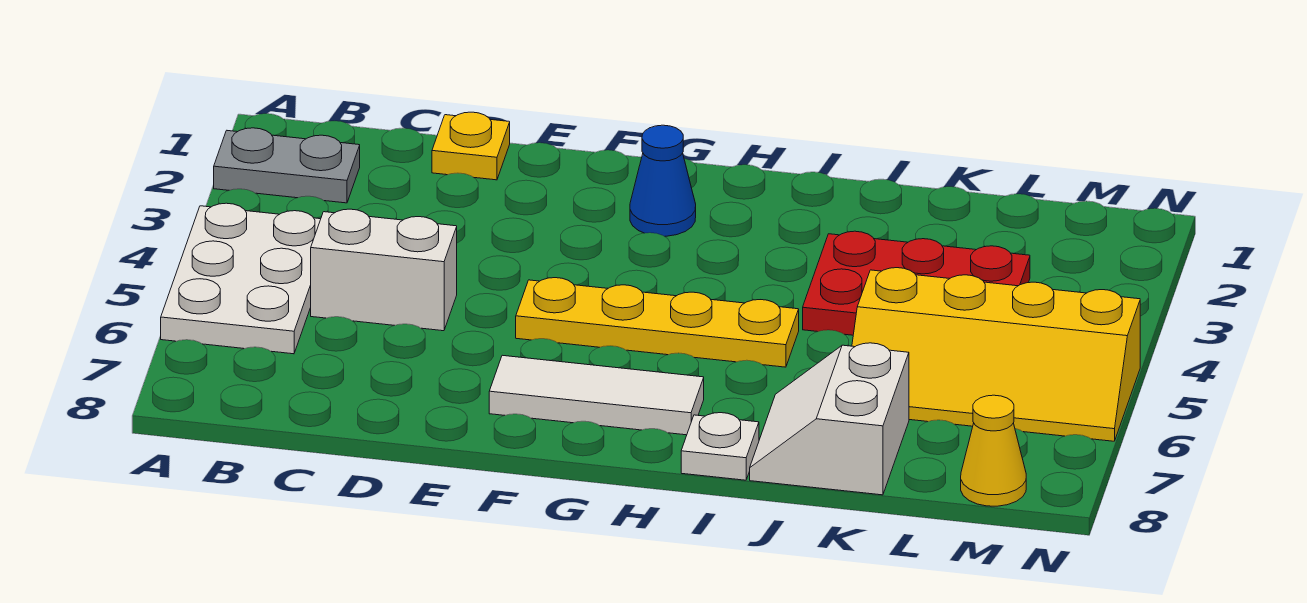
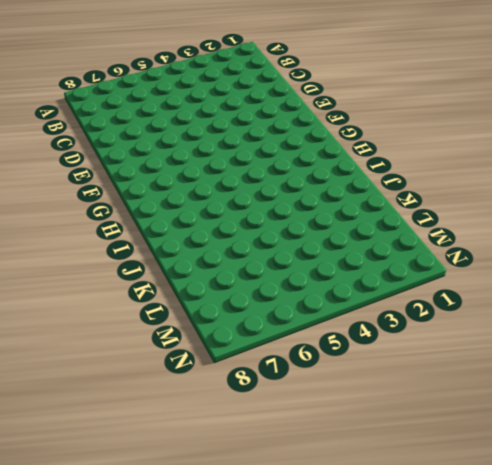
none -> grey 1x2 plate [214,128,360,203]
none -> white 2x3 plate [161,203,321,354]
none -> white 1x2 brick [311,209,457,331]

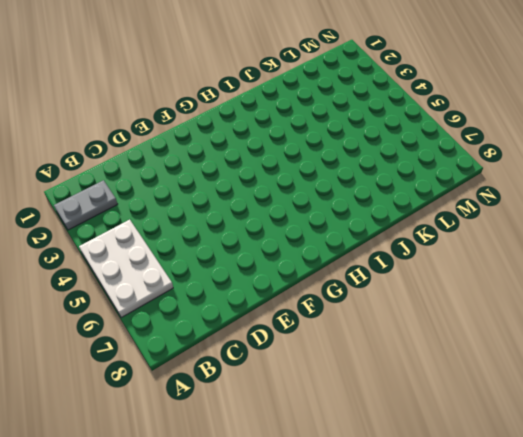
none -> white 1x2 brick [311,209,457,331]
none -> yellow 1x1 plate [432,112,510,180]
none -> yellow 1x4 plate [516,278,799,367]

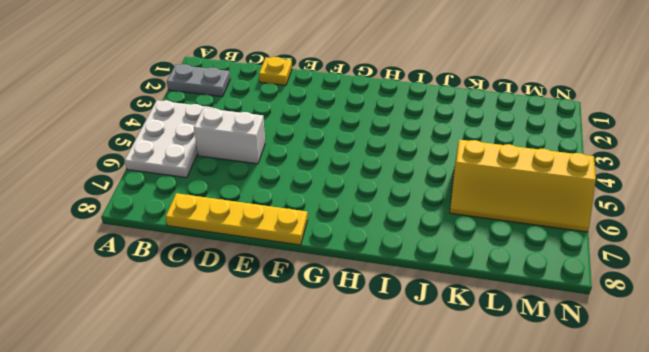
yellow 1x4 plate [166,193,308,245] -> yellow 1x4 plate moved to [516,278,799,367]
none -> white 1x3 tile [489,355,704,435]
none -> blue 1x1 cone [630,125,696,236]
none -> white 1x1 plate [681,413,759,480]

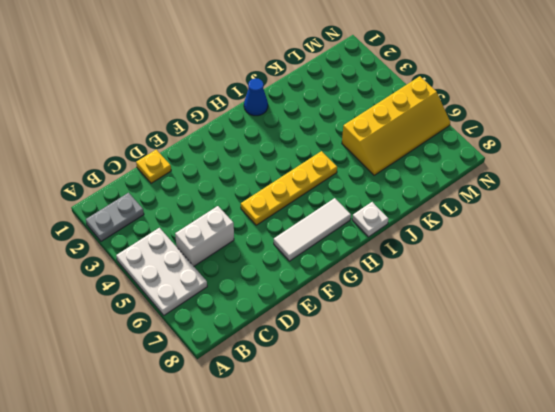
blue 1x1 cone [244,78,268,116] -> blue 1x1 cone moved to [630,125,696,236]
none -> red 2x3 plate [803,231,1030,335]
none -> white 2x2 slope [750,343,909,495]
none -> yellow 1x1 cone [961,395,1026,506]

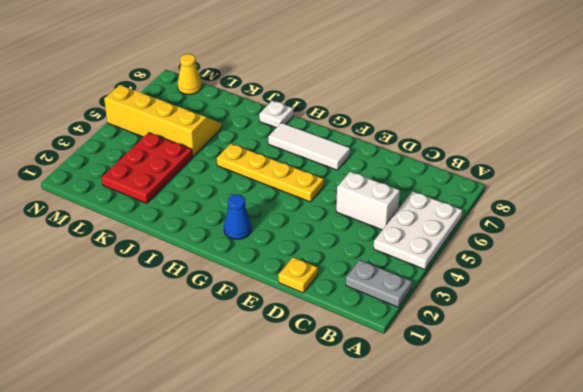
red 2x3 plate [102,133,193,203] -> red 2x3 plate turned to [803,231,1030,335]
none -> white 2x2 slope [750,343,909,495]

